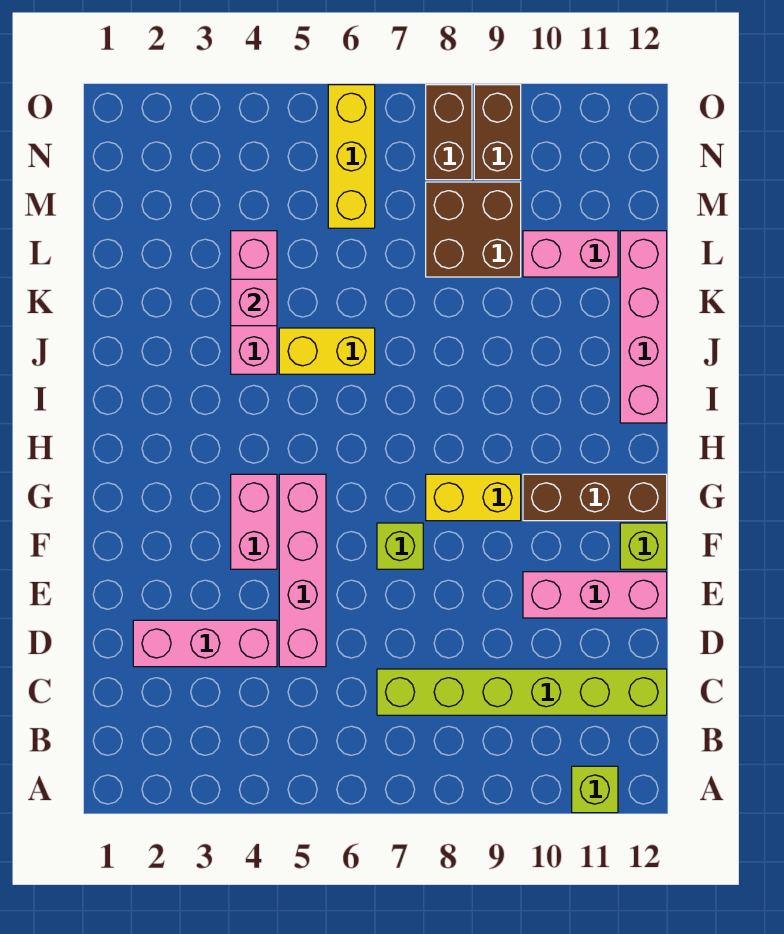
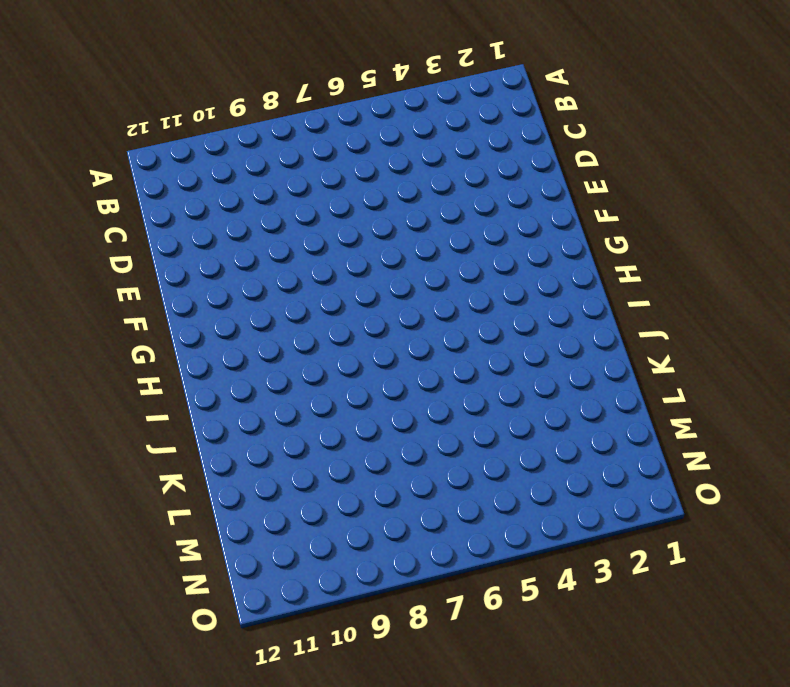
none -> lime 1x1 brick [572,766,618,813]
none -> lime 1x6 brick [377,669,667,715]
none -> pink 1x3 brick [133,620,277,667]

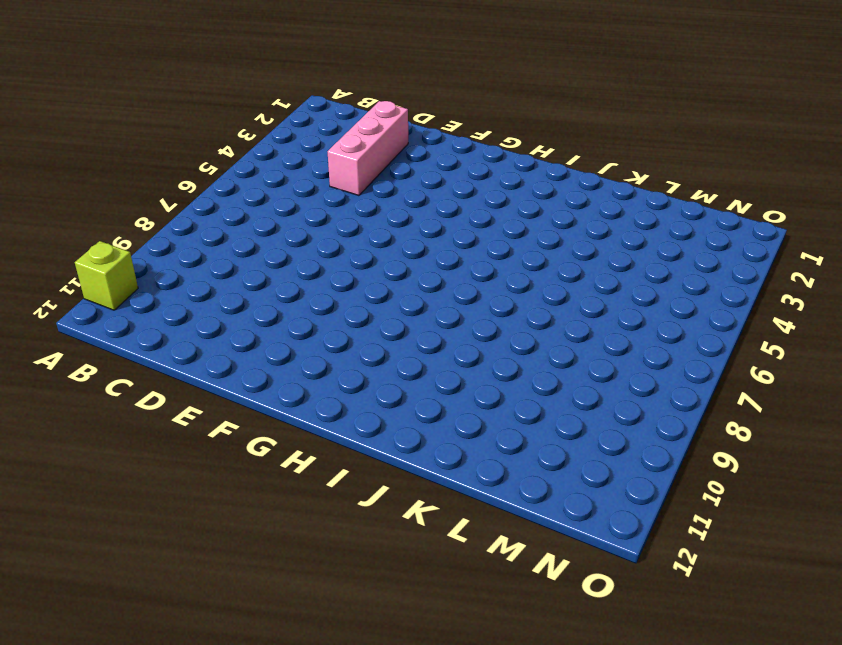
none -> lime 1x6 brick [377,669,667,715]
none -> pink 1x4 brick [279,474,326,667]
none -> pink 1x3 brick [523,572,667,618]

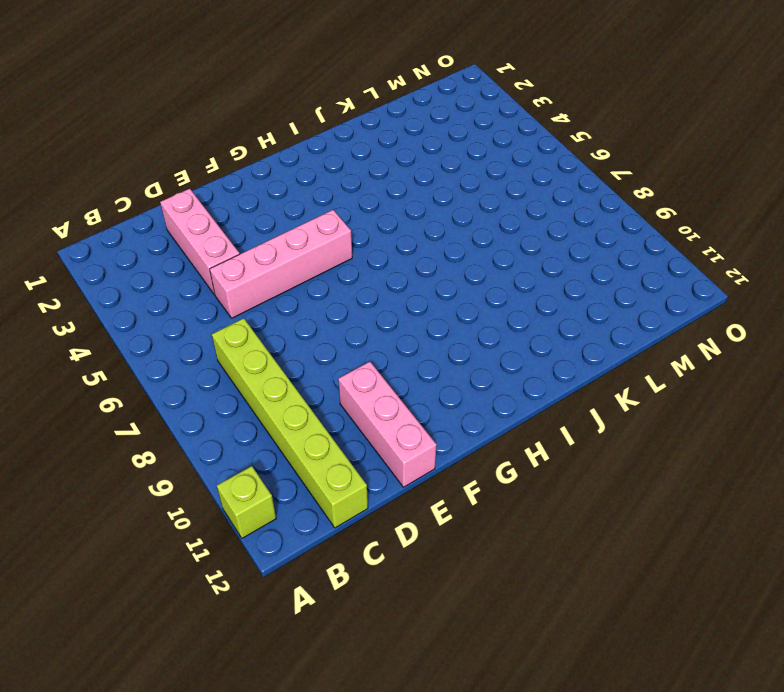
none -> pink 1x2 brick [231,474,277,569]
none -> lime 1x1 brick [377,523,423,569]
none -> lime 1x1 brick [620,523,667,569]

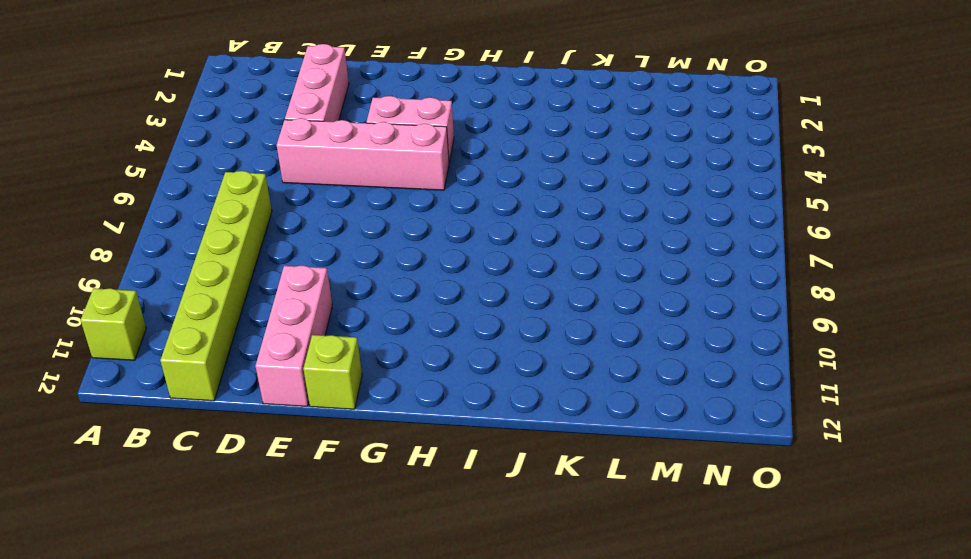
none -> lime 1x1 brick [377,523,423,569]
none -> yellow 1x2 brick [426,474,521,521]
none -> brown 1x3 brick [523,474,667,521]

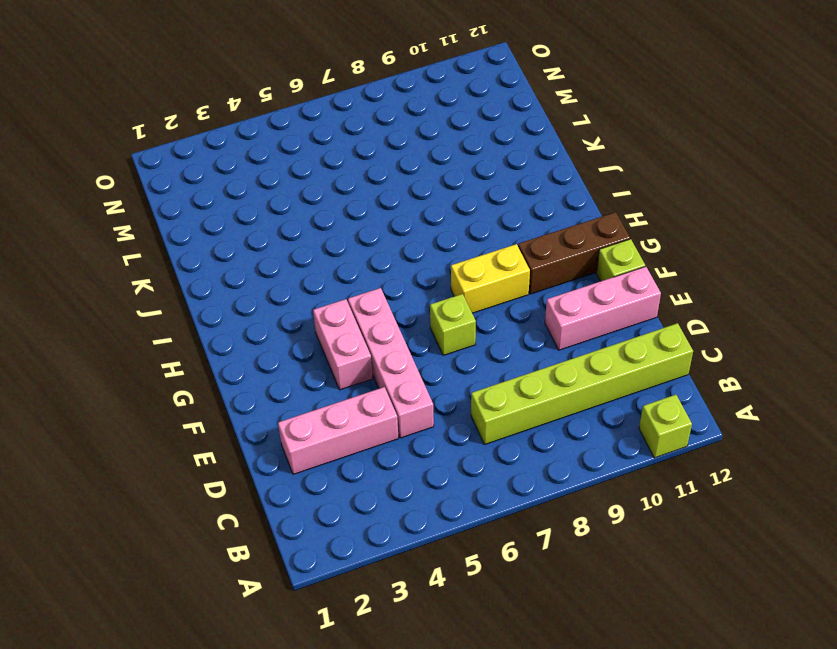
none -> pink 1x4 brick [620,231,667,423]
none -> pink 1x3 brick [231,231,277,374]
none -> yellow 1x2 brick [279,328,375,374]

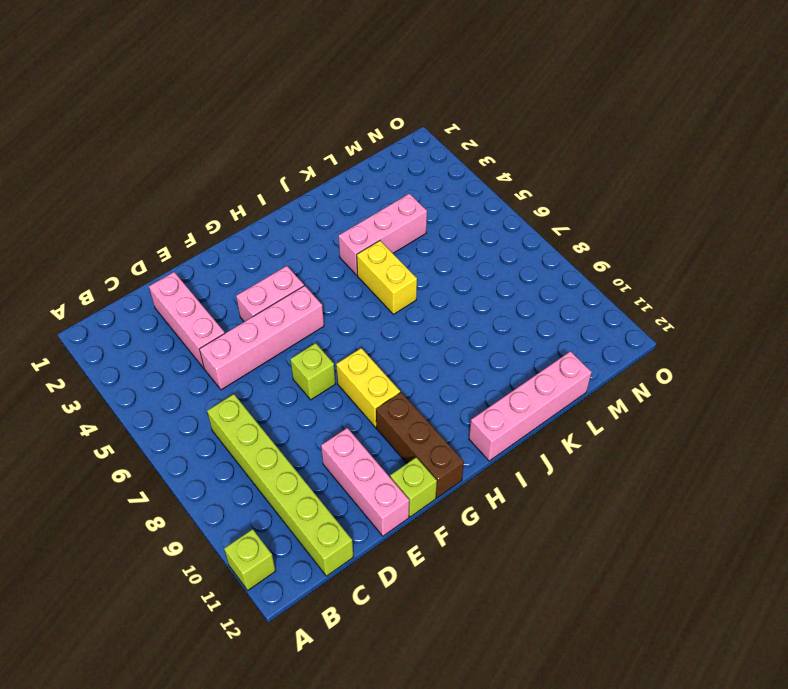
none -> brown 2x2 brick [426,182,521,277]
none -> pink 1x2 brick [523,231,618,277]
none -> yellow 1x3 brick [328,85,375,228]

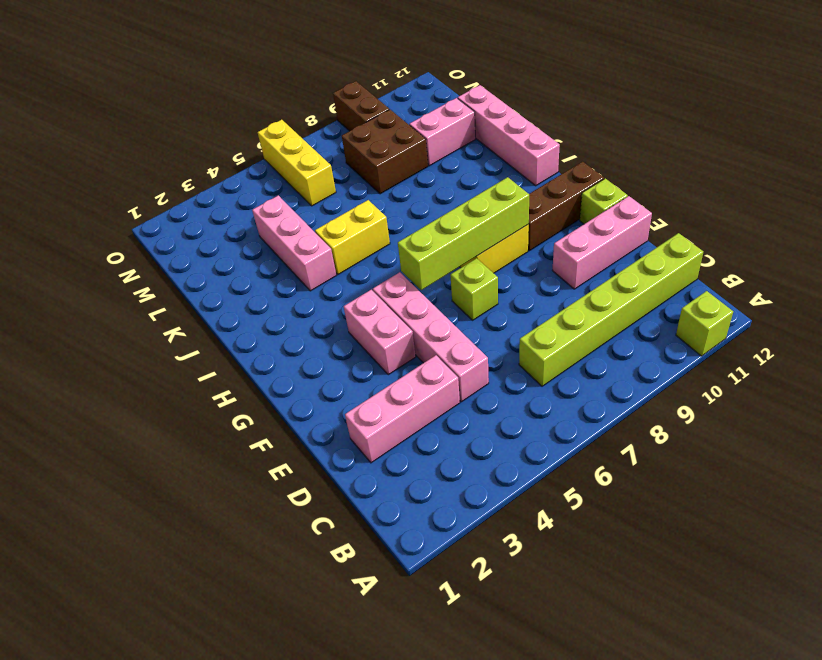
lime 1x4 brick [398,177,529,290] -> none
none -> brown 1x2 brick [426,85,472,180]
none -> pink 1x1 brick [231,279,277,326]

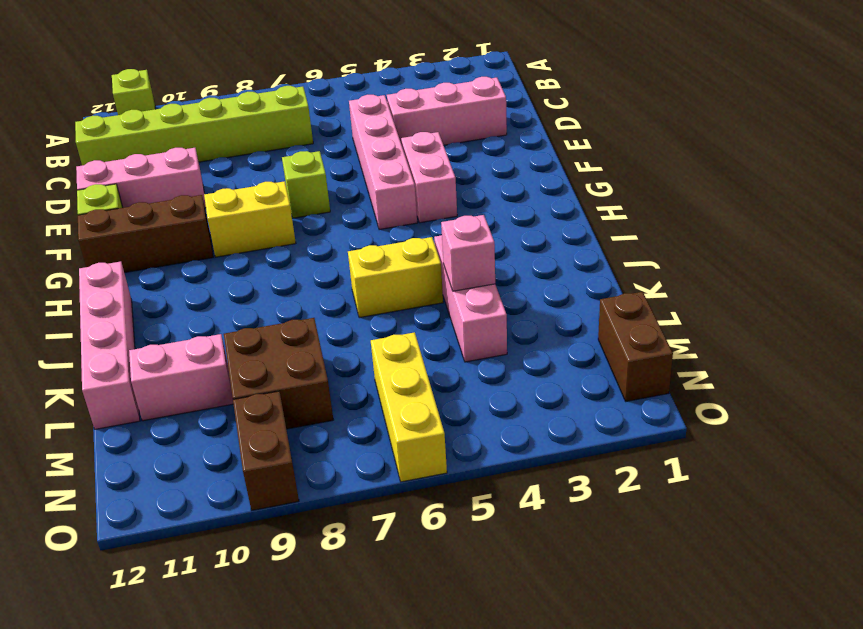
brown 1x2 brick [598,292,673,401] -> brown 1x2 brick moved to [426,85,472,180]

